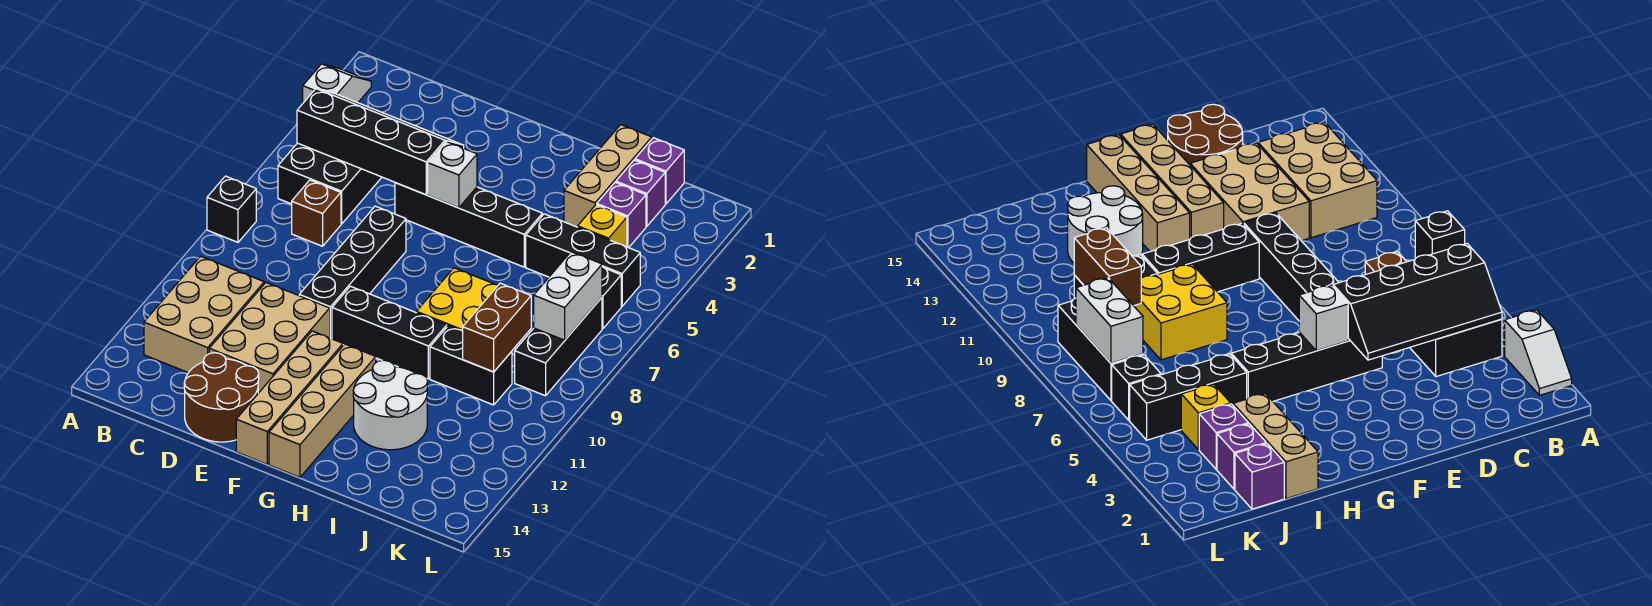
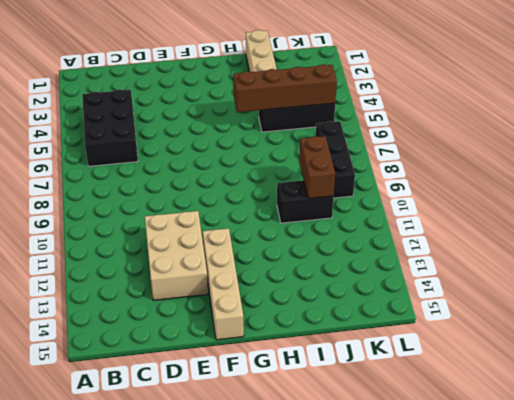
brown 1x4 brick [233,65,337,112] -> none
none -> white 1x2 slope [303,64,371,103]
none -> black 1x1 brick [207,176,256,242]
none -> tan 2x3 brick [144,256,264,373]

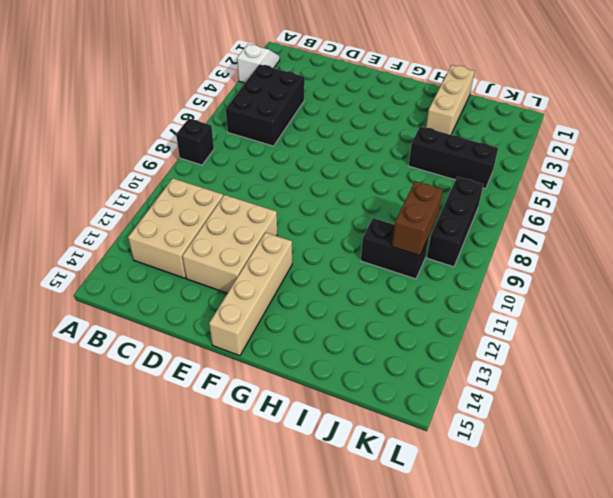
none -> brown 1x1 brick [292,180,341,246]
none -> brown 2x2 round brick [184,353,259,442]
none -> black 1x4 brick [395,183,542,267]

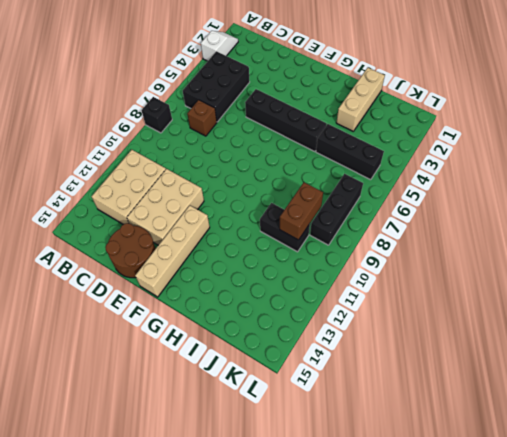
none -> black 1x4 brick [299,206,406,338]
none -> black 1x3 brick [332,286,447,379]
none -> tan 1x4 brick [269,344,376,477]

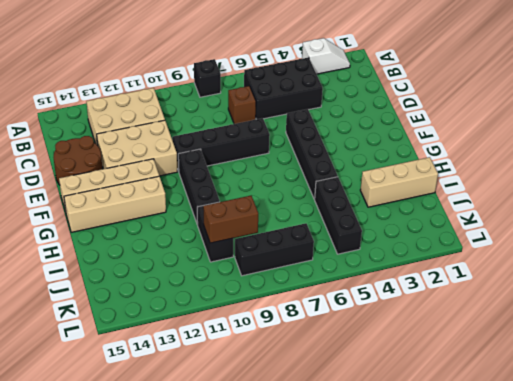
none -> yellow 2x2 brick [417,268,498,331]
none -> white 2x2 round brick [353,360,428,450]
none -> purple 1x1 brick [635,138,684,204]

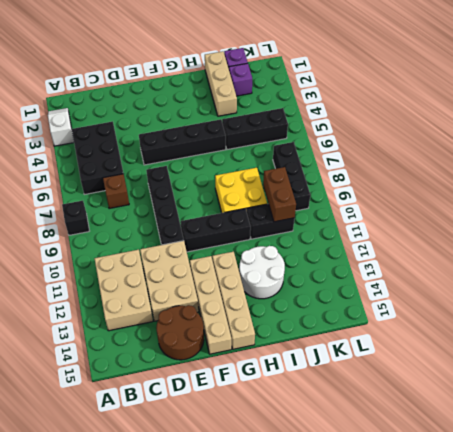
none -> purple 1x1 brick [597,182,646,248]
none -> yellow 1x1 brick [578,205,627,247]
none -> black 1x1 brick [602,267,621,329]

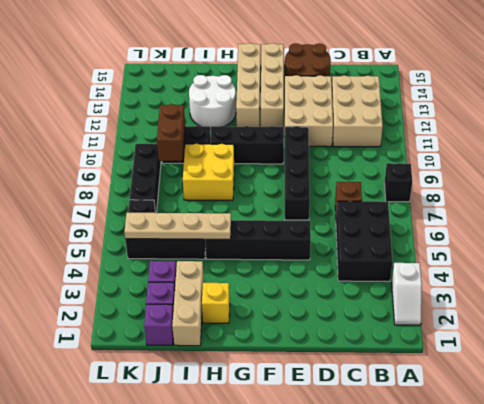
yellow 1x1 brick [202,283,230,323] -> yellow 1x1 brick moved to [578,205,627,247]
tan 1x4 plate [124,213,231,239] -> none
none -> black 2x4 slope [297,89,464,195]
none -> white 1x1 brick [428,142,477,208]
none -> white 1x2 brick [534,252,602,340]

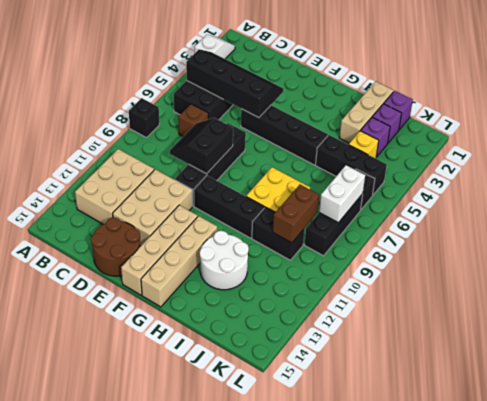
black 2x2 slope [170,118,233,174] -> none
none -> white 1x1 brick [428,142,477,208]

